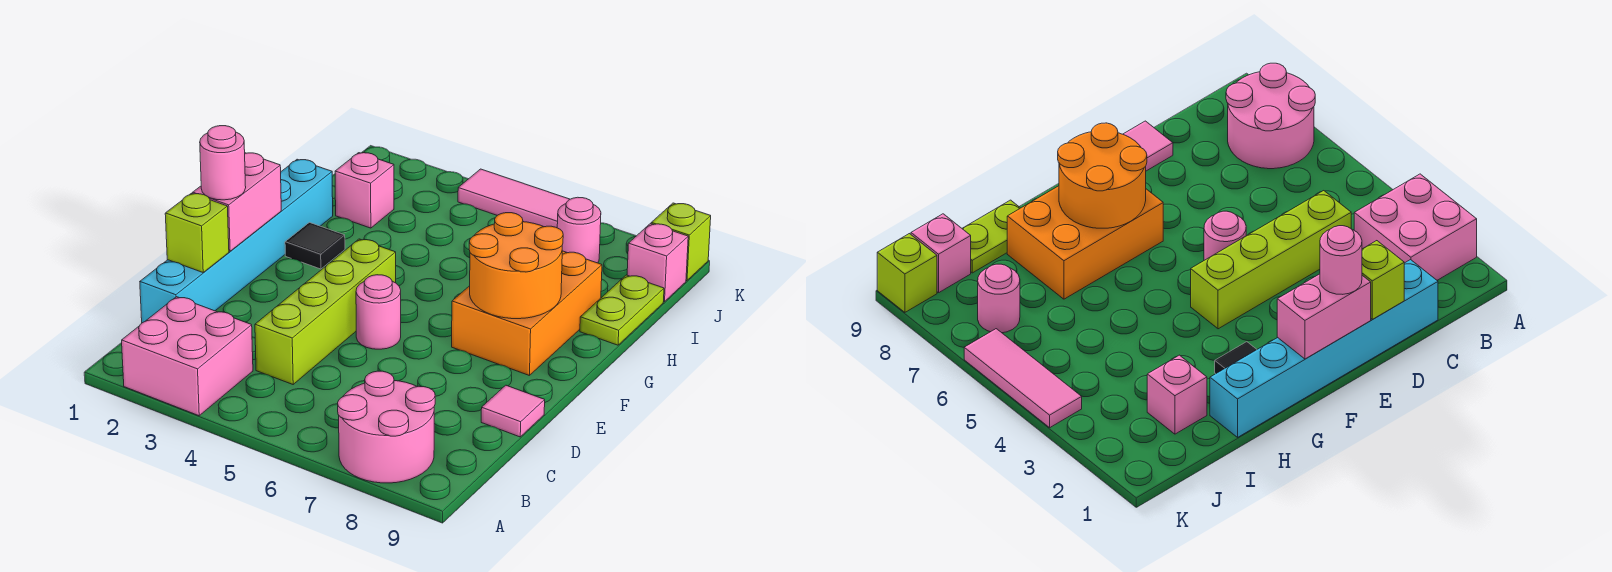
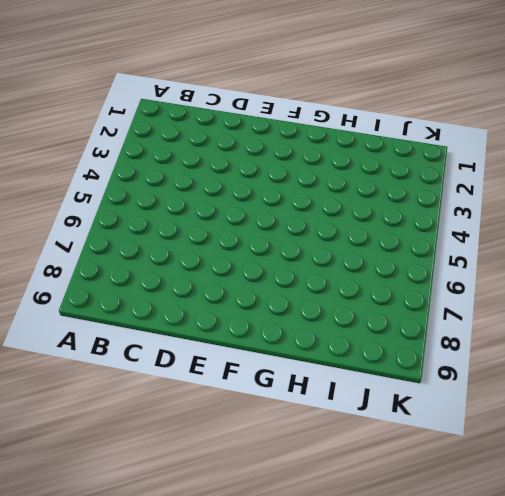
none -> pink 2x2 brick [122,297,253,416]
none -> pink 2x2 round brick [338,371,435,483]
none -> cyan 1x6 brick [140,159,333,323]

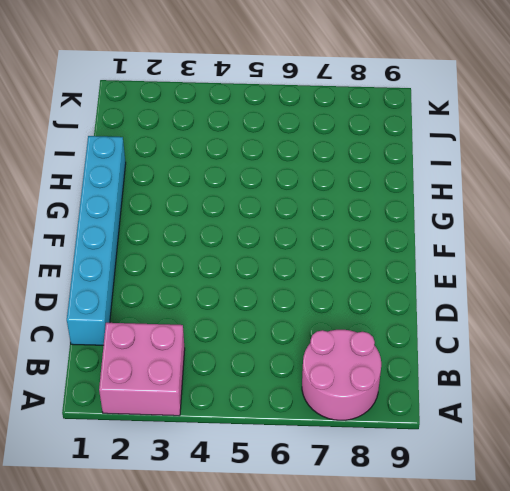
none -> lime 1x4 brick [255,239,396,384]
none -> pink 1x1 tile [481,385,545,437]
none -> pink 1x1 round brick [356,275,401,349]

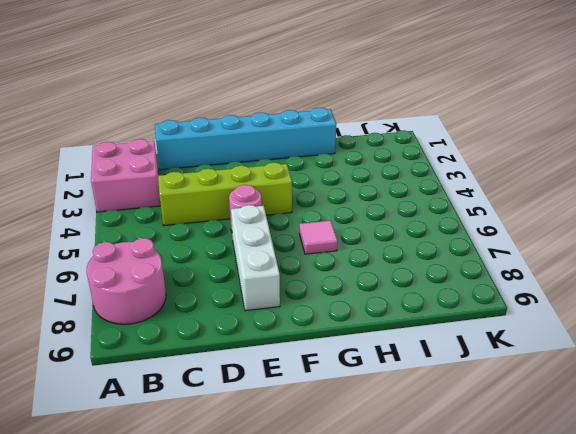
white 1x3 brick [231,205,280,311] -> none
pink 1x1 tile [299,220,338,254] -> pink 1x1 tile moved to [481,385,545,437]
none -> orange 2x3 brick [452,251,602,376]
none -> black 1x1 tile [285,222,345,269]
none -> lime 1x2 plate [580,275,664,345]

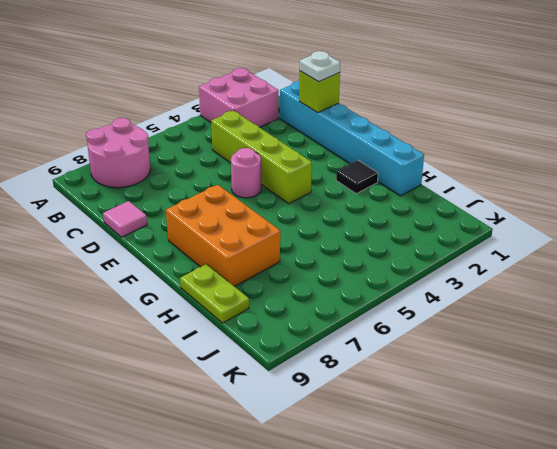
white 1x1 plate [300,51,340,82] -> none
none -> pink 1x1 brick [335,153,394,228]
none -> pink 1x1 round brick [557,197,601,263]
none -> pink 1x1 brick [627,224,688,302]

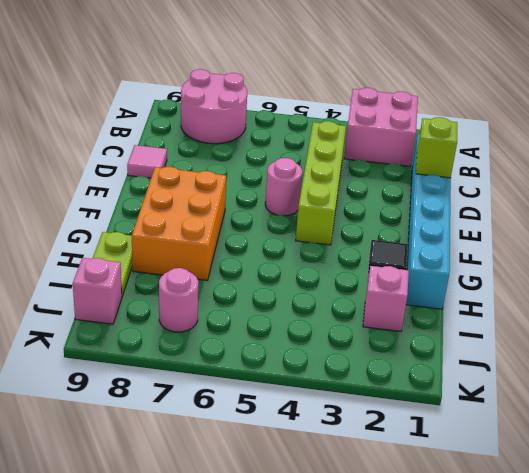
none -> pink 1x3 tile [458,169,570,228]
none -> lime 1x1 brick [651,203,711,281]
none -> pink 1x2 brick [193,153,281,251]

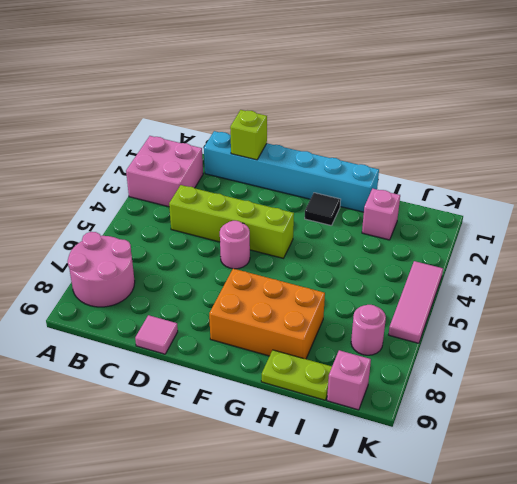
none -> lime 1x1 brick [651,203,711,281]
none -> pink 1x2 brick [193,153,281,251]
none -> orange 2x2 round brick [469,213,563,319]

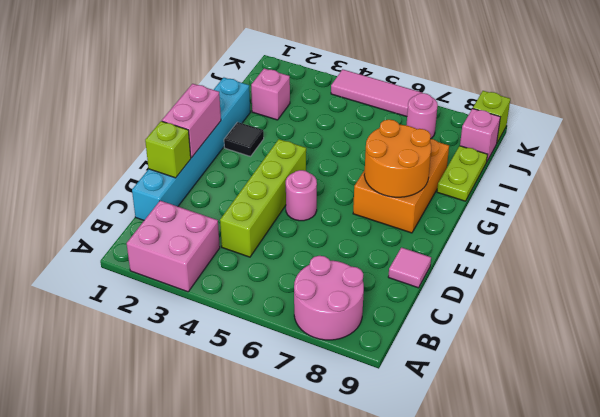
none -> pink 1x1 round brick [200,126,246,200]

